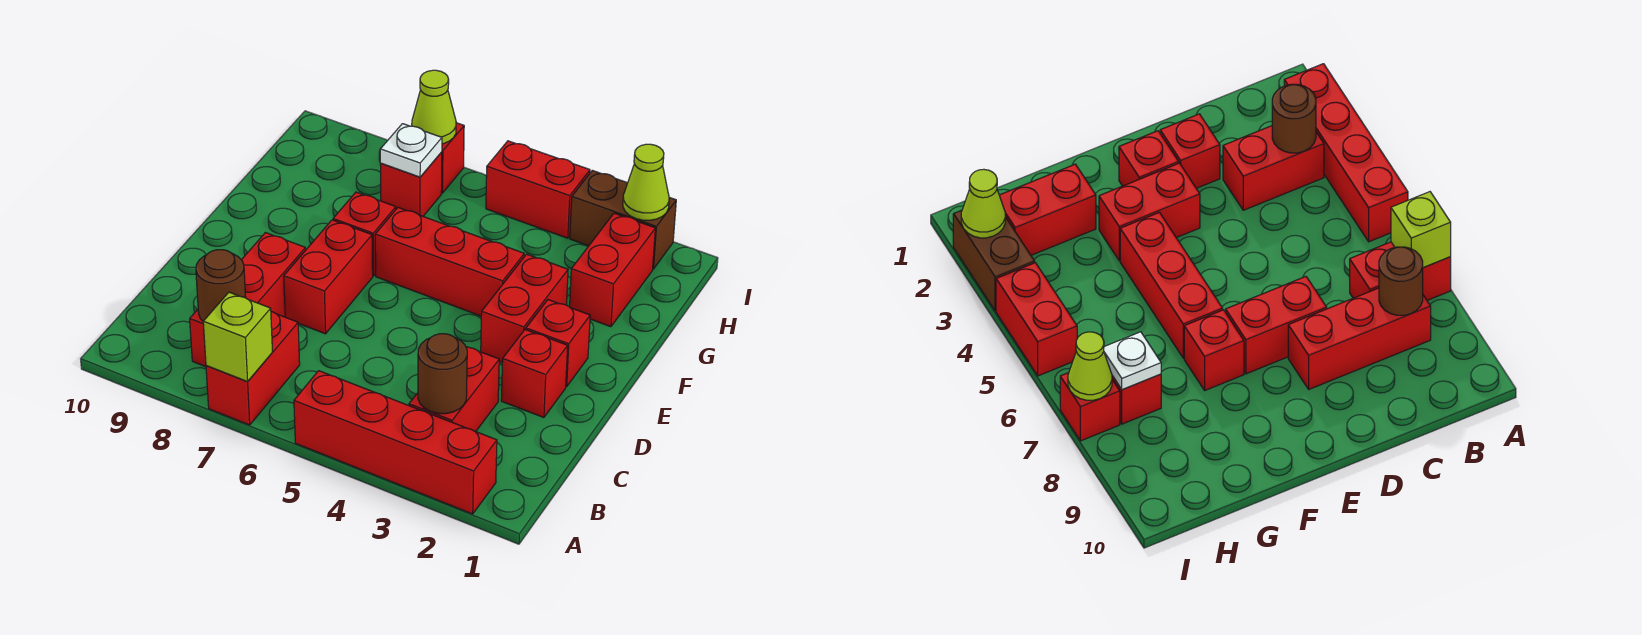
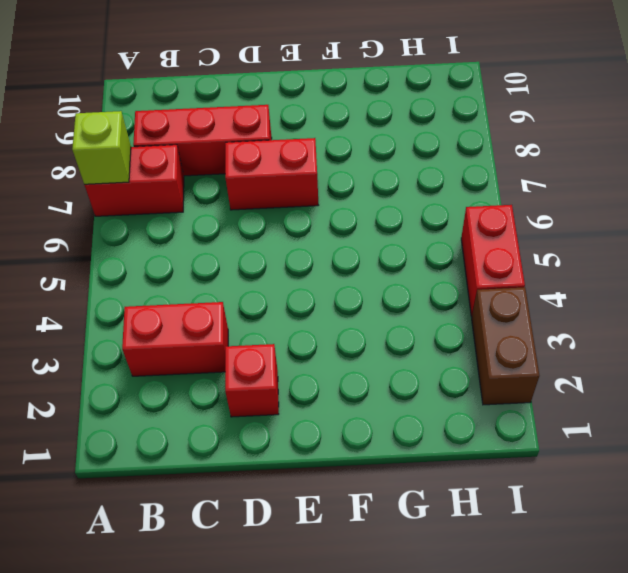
none -> red 1x4 brick [294,371,497,514]
none -> red 1x1 brick [526,300,590,387]
none -> red 1x2 brick [481,254,568,362]

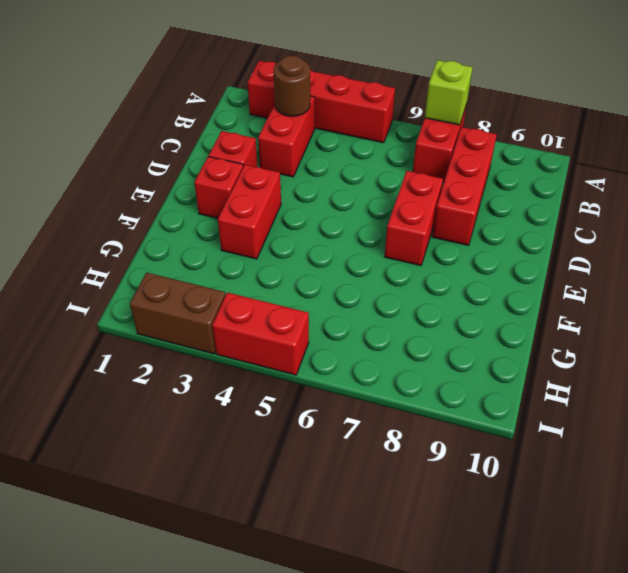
none -> red 1x3 brick [375,208,524,316]
none -> red 1x1 brick [333,192,396,276]
none -> red 1x2 brick [570,213,655,327]

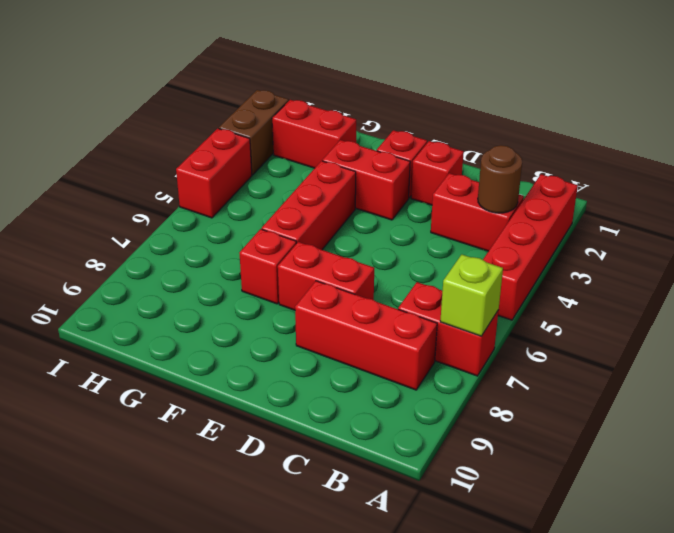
none -> red 1x1 brick [380,152,442,216]
none -> red 1x1 brick [441,123,464,193]
none -> brown 1x1 round brick [196,250,246,321]

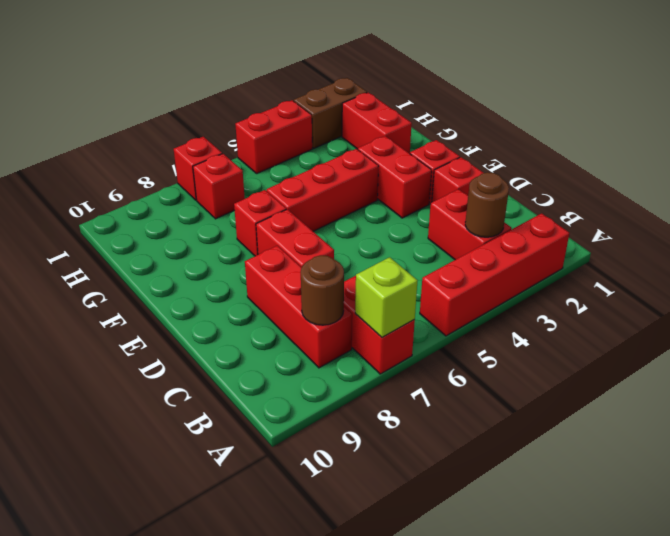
none -> white 1x1 plate [380,124,442,177]
none -> lime 1x1 cone [623,144,669,220]
none -> lime 1x1 cone [412,70,456,144]

